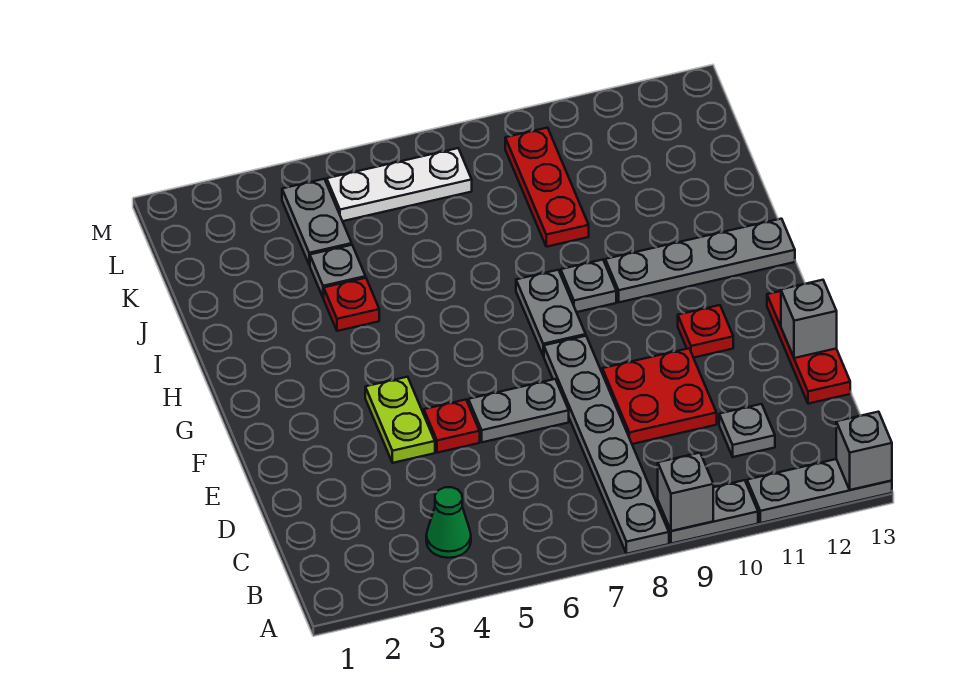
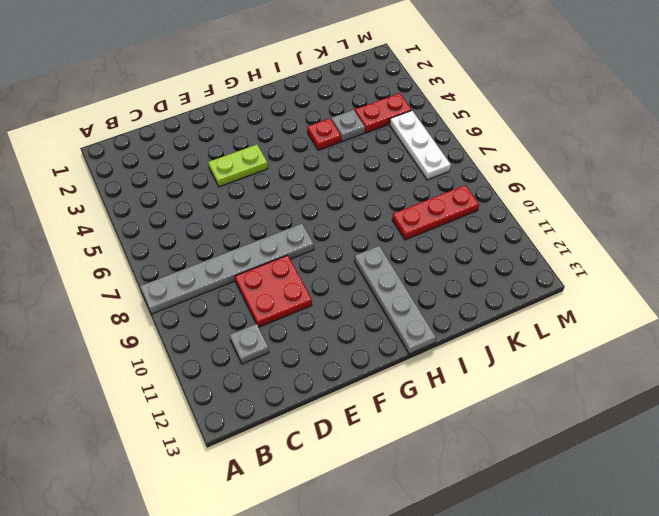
red 1x2 plate [355,93,412,133] -> grey 1x2 plate [282,179,352,265]
none -> grey 1x2 plate [658,480,758,544]
none -> grey 1x3 plate [747,459,892,523]
none -> green 1x1 cone [426,487,471,558]

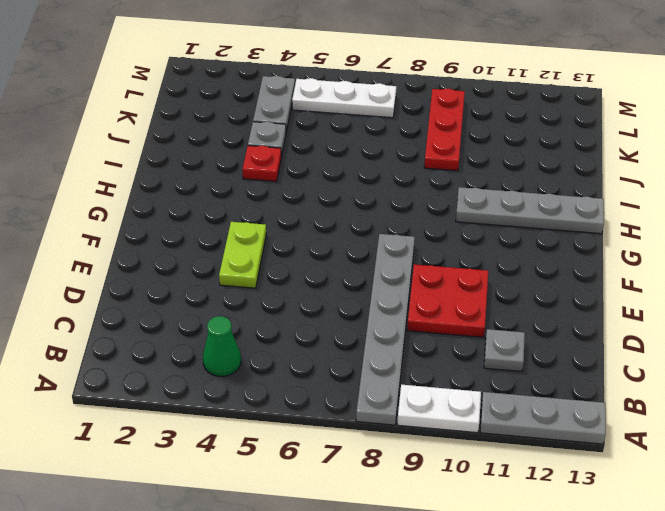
white 1x2 plate [397,385,481,433] -> grey 1x2 plate [658,480,758,544]
none -> red 1x3 plate [767,291,850,404]
none -> red 1x1 plate [424,400,480,453]
none -> grey 1x2 plate [468,379,569,442]

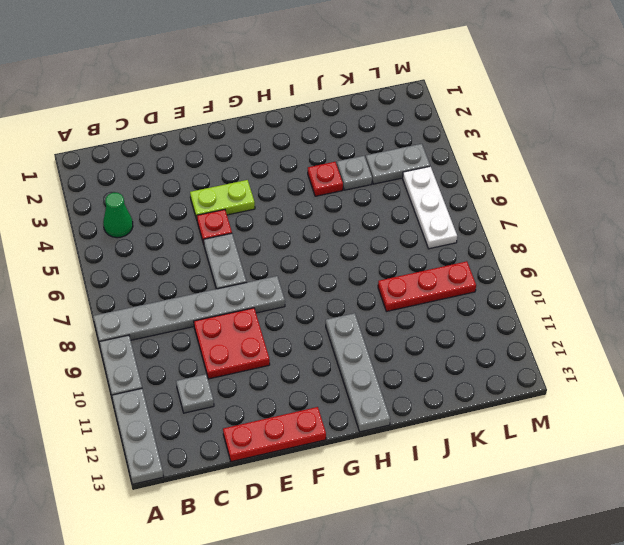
none -> red 1x1 plate [678,305,733,358]
none -> grey 1x2 plate [516,270,586,356]
none -> grey 1x1 plate [561,260,616,312]

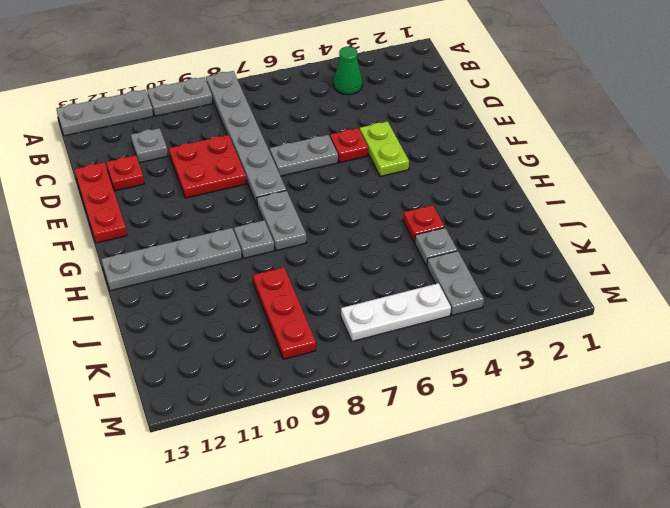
red 1x1 plate [106,155,144,191] -> red 1x1 plate moved to [678,305,733,358]
none -> grey 1x1 brick [658,453,713,531]
none -> grey 1x1 brick [836,412,892,490]
none -> grey 1x1 brick [781,280,837,358]

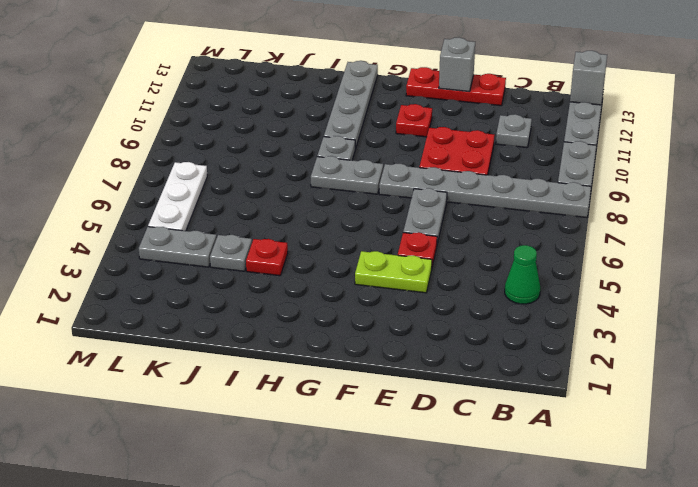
none -> red 1x3 plate [505,128,589,247]
none -> grey 1x1 brick [658,453,713,531]

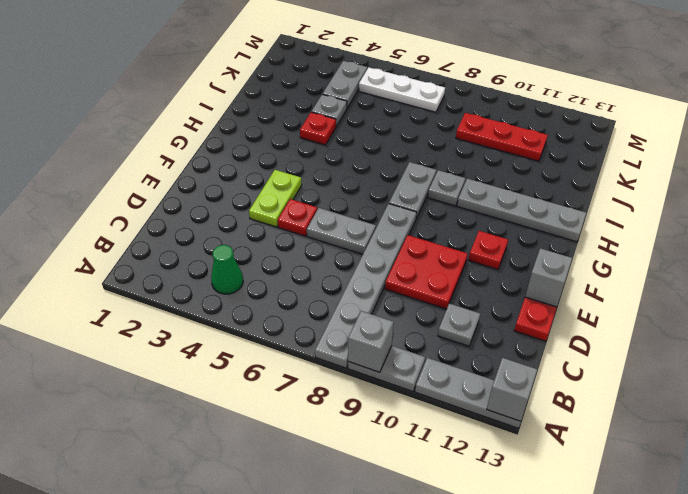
red 1x3 plate [456,113,548,161] -> red 1x3 plate turned to [505,128,589,247]

